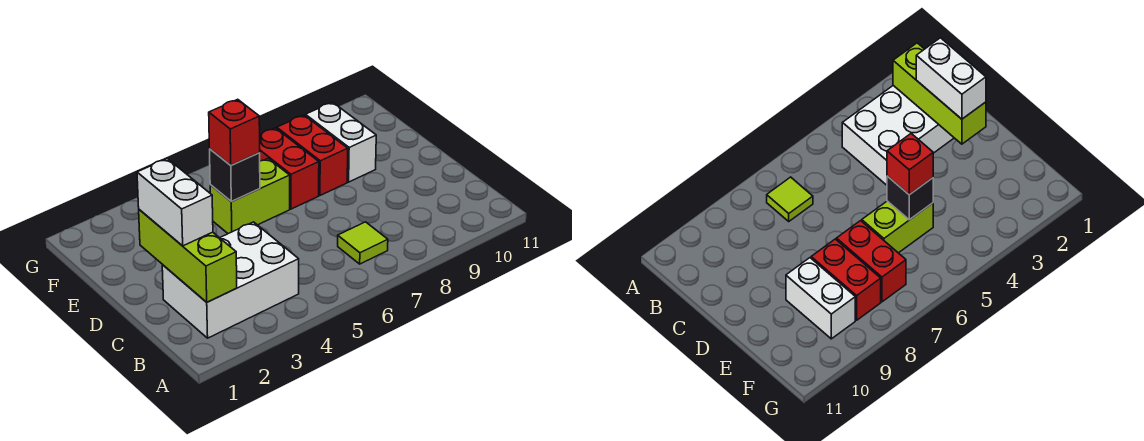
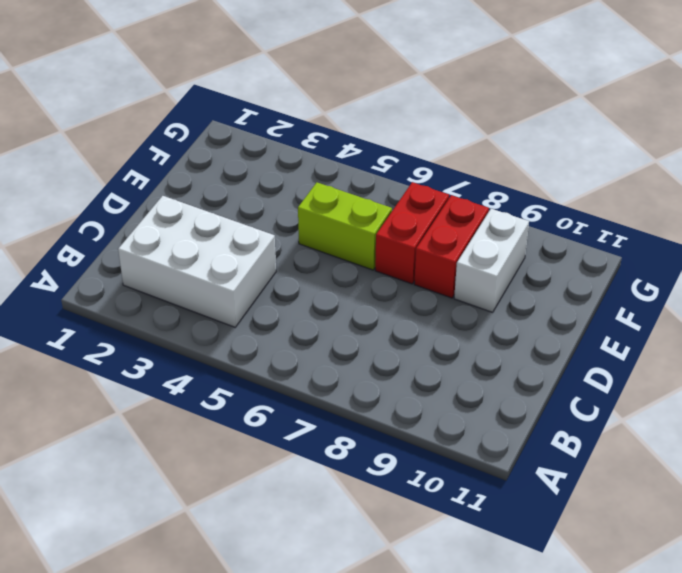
none -> lime 1x1 tile [338,222,388,264]
none -> lime 1x3 brick [139,210,237,302]

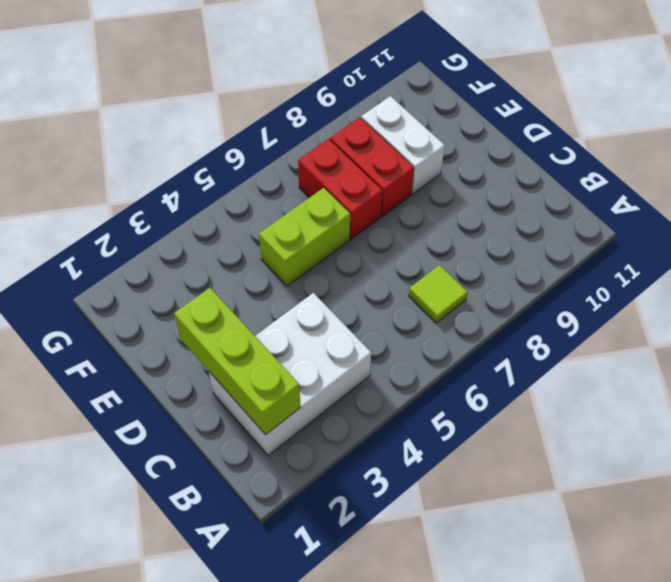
none -> black 1x1 brick [210,149,260,202]
none -> white 1x2 brick [137,159,213,246]

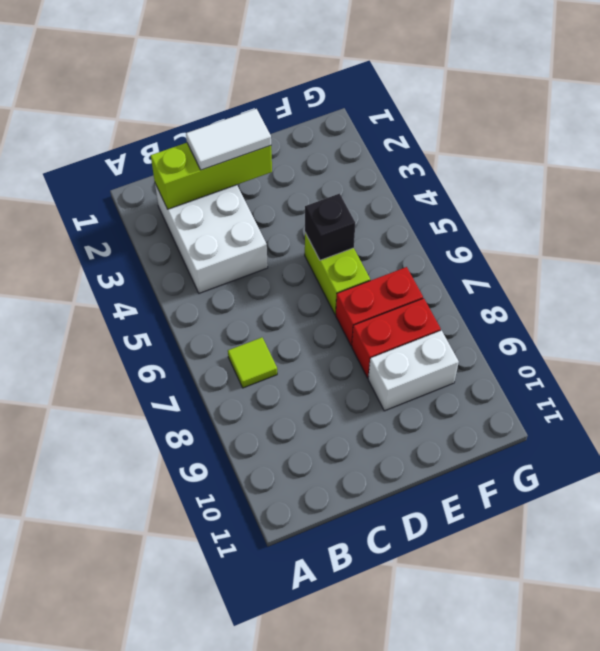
white 1x2 tile [186,109,271,170] -> white 1x2 brick [137,159,213,246]
none -> red 1x1 brick [209,99,260,165]

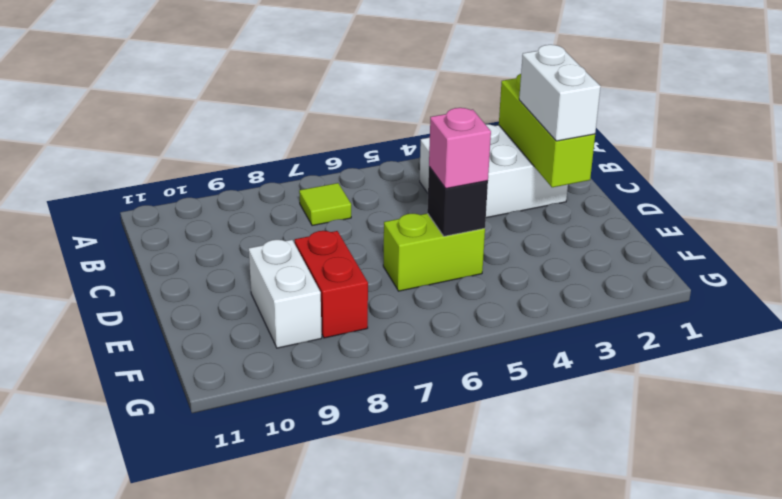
pink 1x1 brick [429,108,491,188] -> red 1x1 brick [209,99,260,165]
none -> red 1x2 brick [260,128,319,209]

